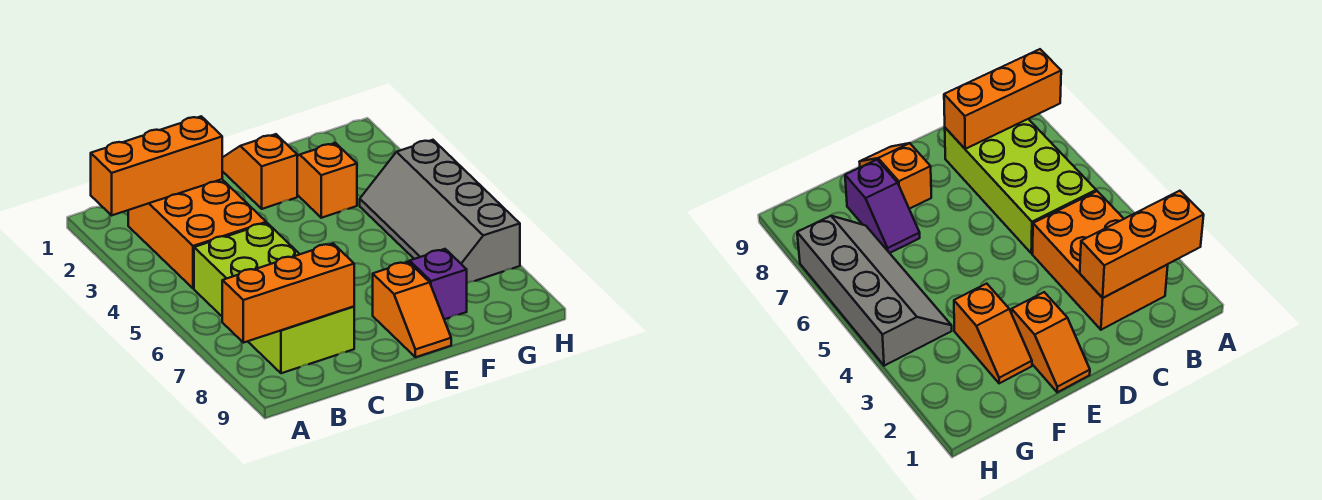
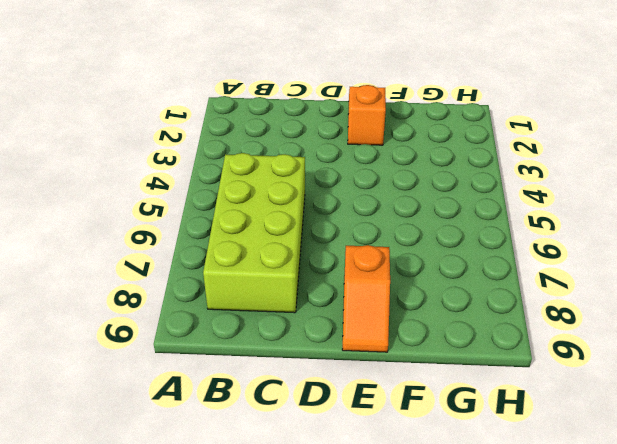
none -> orange 2x3 brick [128,179,266,289]
none -> orange 1x2 slope [297,143,357,218]

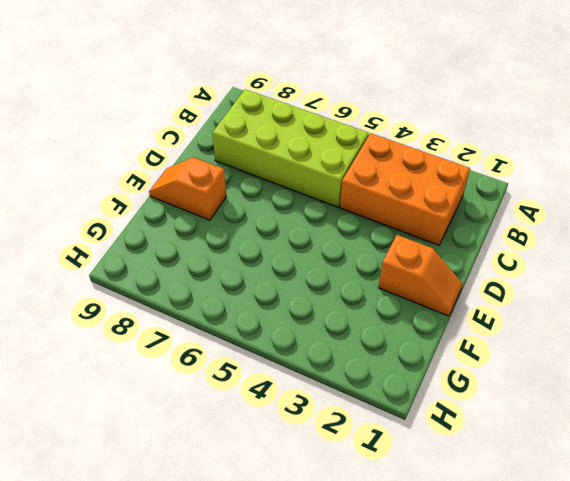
none -> orange 1x2 slope [297,143,357,218]
none -> purple 1x2 slope [408,249,467,319]

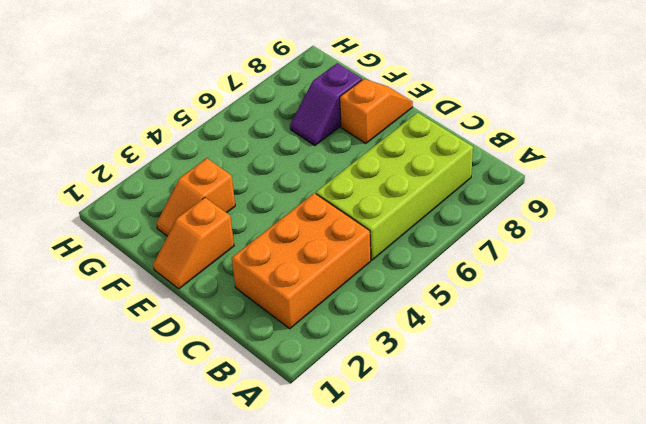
none -> grey 2x4 slope [360,140,520,283]
none -> orange 1x3 brick [91,116,222,215]

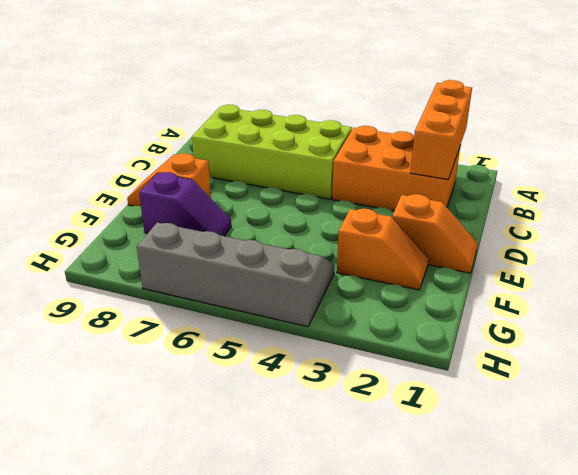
none -> orange 1x3 brick [222,244,354,343]

